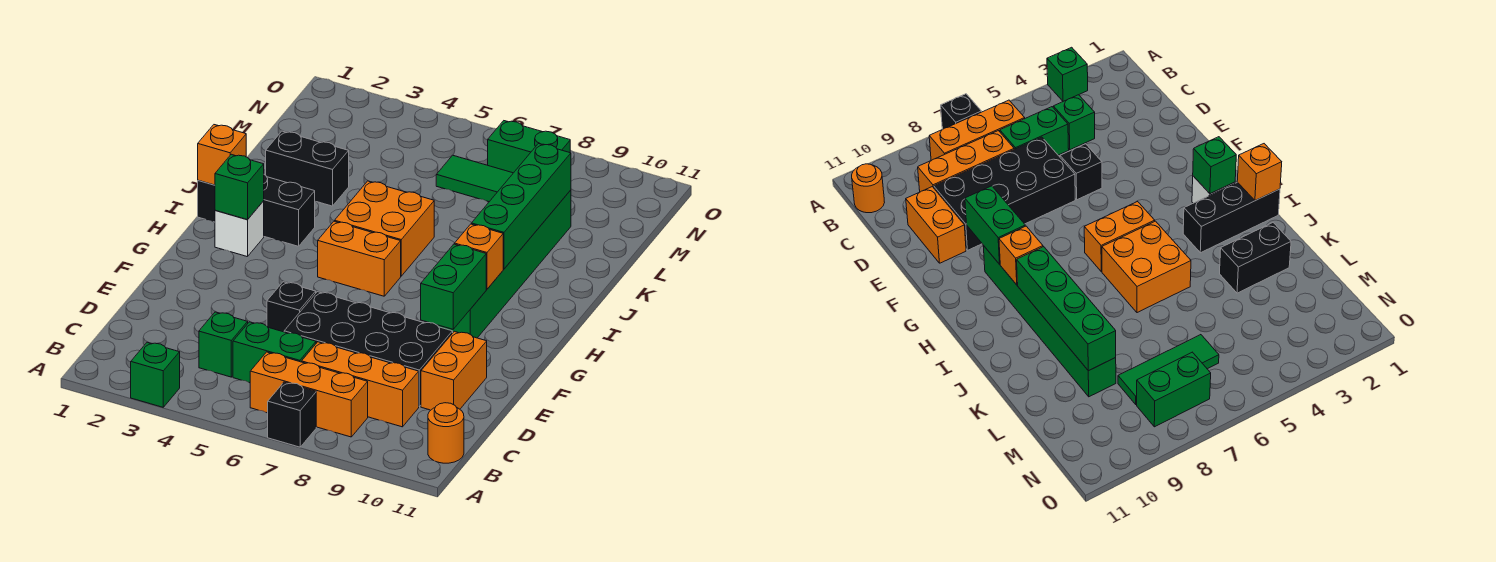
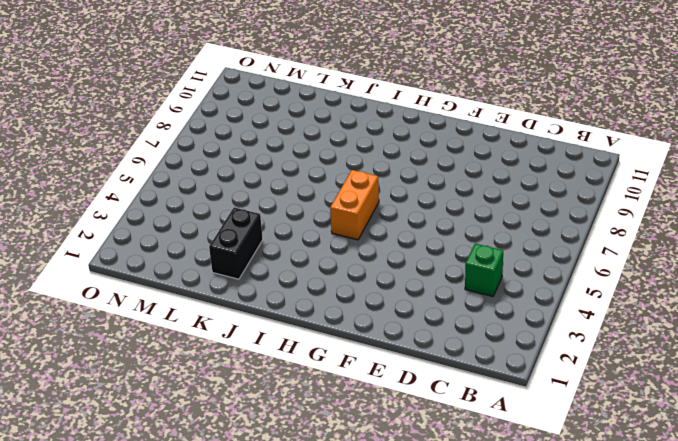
none -> green 1x1 brick [131,342,180,407]
none -> black 1x1 brick [268,382,316,447]
none -> orange 1x3 brick [250,352,368,437]

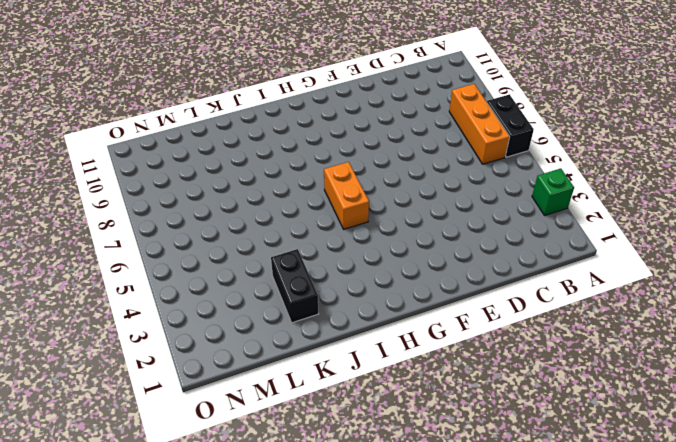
black 1x2 brick [487,94,534,157] -> black 1x1 brick [268,382,316,447]
none -> orange 1x1 round brick [428,403,464,463]
none -> green 1x1 brick [199,312,248,377]
none -> green 1x2 brick [233,322,316,383]

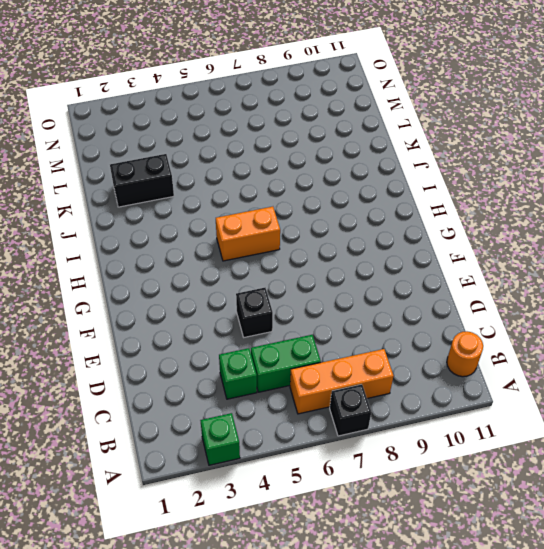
none -> orange 1x3 brick [302,342,419,427]
none -> black 2x4 brick [284,292,453,407]
none -> orange 1x2 brick [421,331,487,410]

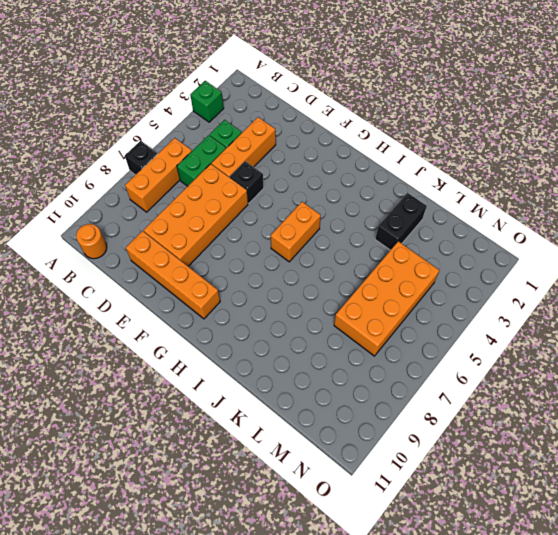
orange 1x3 brick [211,117,276,177] -> orange 1x3 brick moved to [302,342,419,427]
orange 2x4 brick [144,164,248,266] -> black 2x4 brick [284,292,453,407]
orange 1x4 brick [126,231,220,319] -> orange 1x2 brick [421,331,487,410]
orange 2x4 brick [334,241,440,356] -> green 1x3 tile [436,155,513,202]
none -> green 1x6 brick [438,190,571,338]
none -> white 1x1 brick [215,201,264,257]
none -> black 1x3 brick [198,175,315,246]

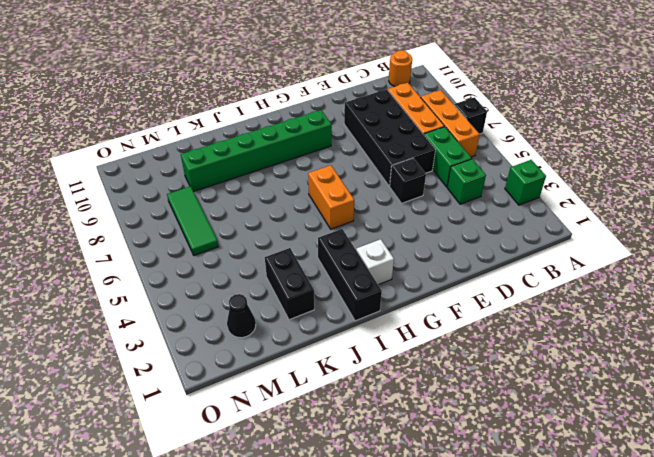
black 1x1 cone [227,294,256,338] -> none
none -> orange 1x2 brick [421,331,487,410]
none -> orange 2x2 brick [335,181,434,276]
none -> green 1x2 brick [488,121,570,173]

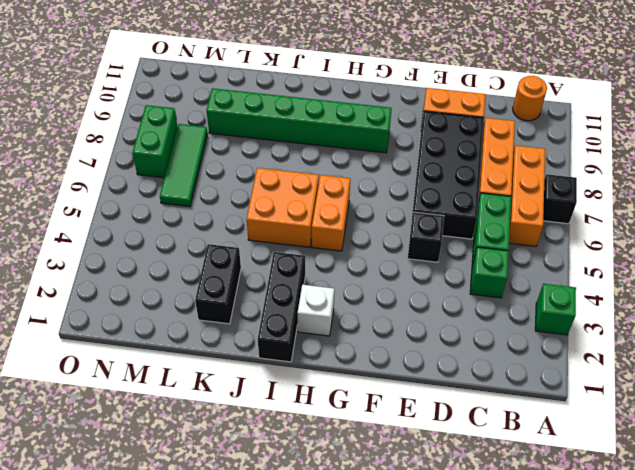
none -> green 1x2 brick [421,244,486,329]
none -> green 1x1 brick [215,154,264,220]
none -> orange 1x1 brick [455,224,503,289]

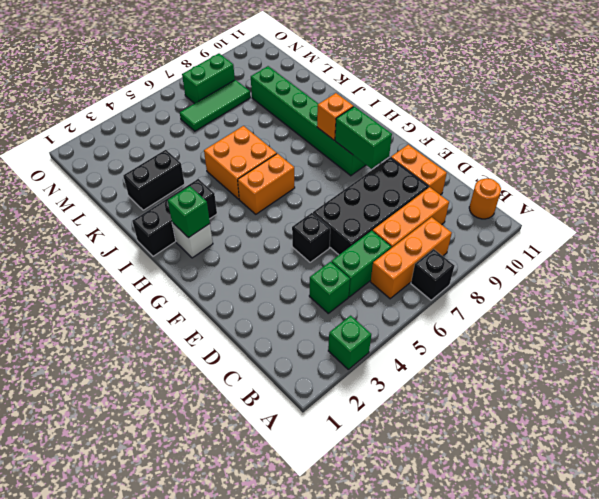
none -> orange 1x1 brick [198,125,246,185]
none -> green 1x4 brick [471,144,571,269]

